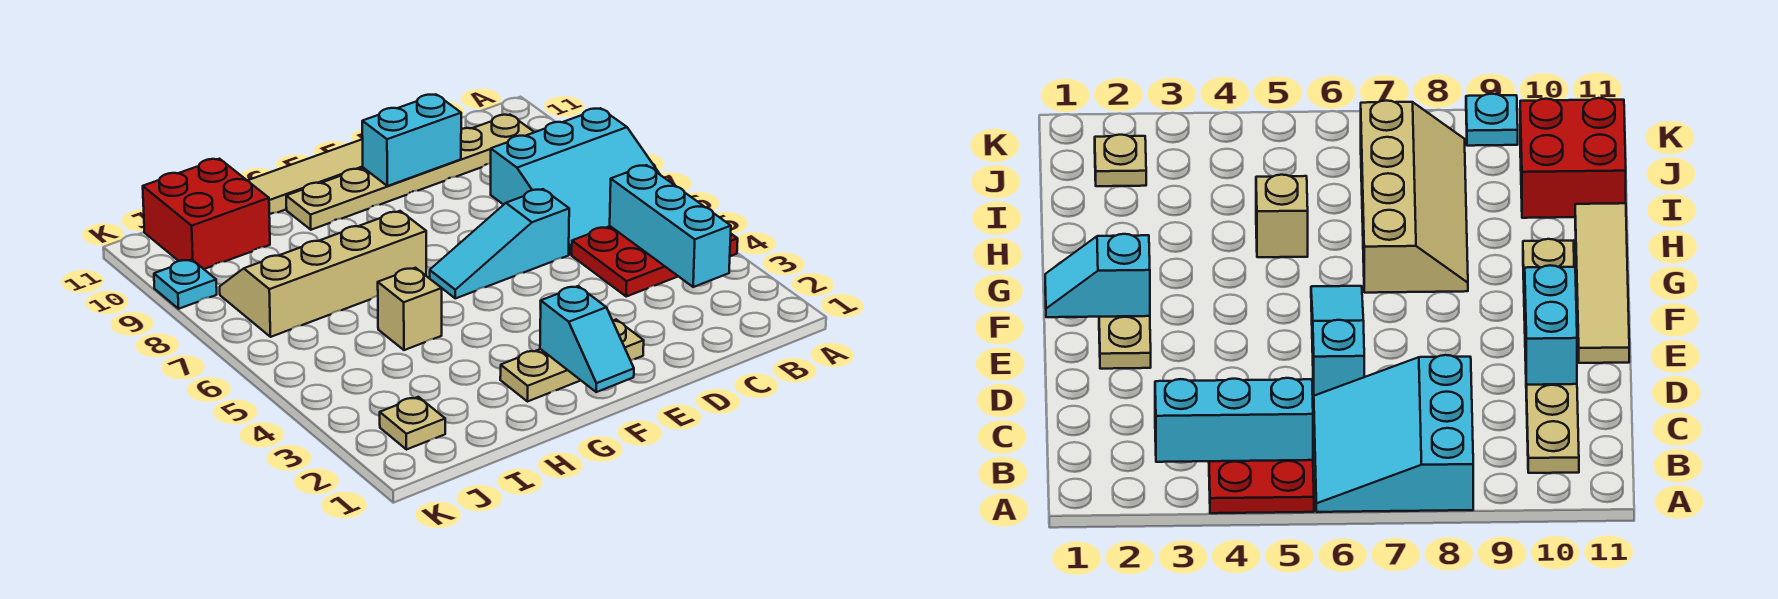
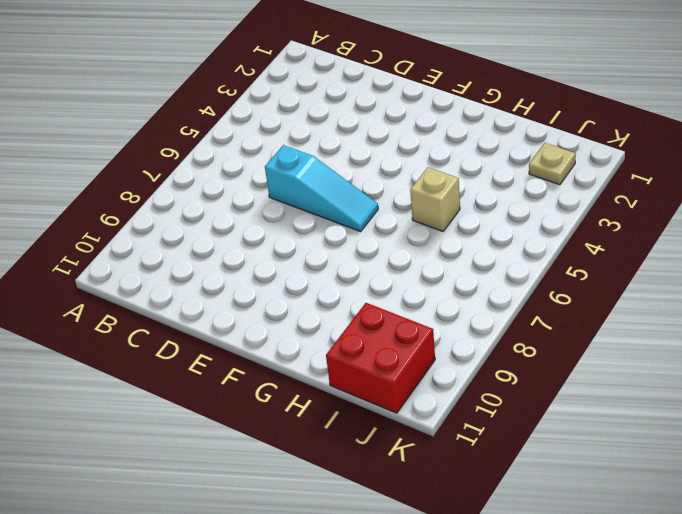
none -> red 2x3 plate [572,226,738,296]
none -> cyan 3x3 slope [491,108,659,255]
none -> tan 1x6 plate [286,115,534,230]

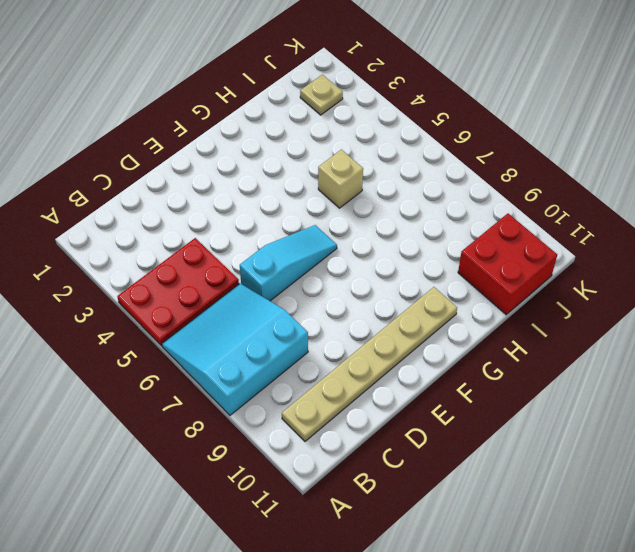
none -> tan 1x3 plate [500,320,644,402]
none -> tan 1x4 tile [248,139,363,214]
none -> tan 2x4 slope [220,211,426,337]

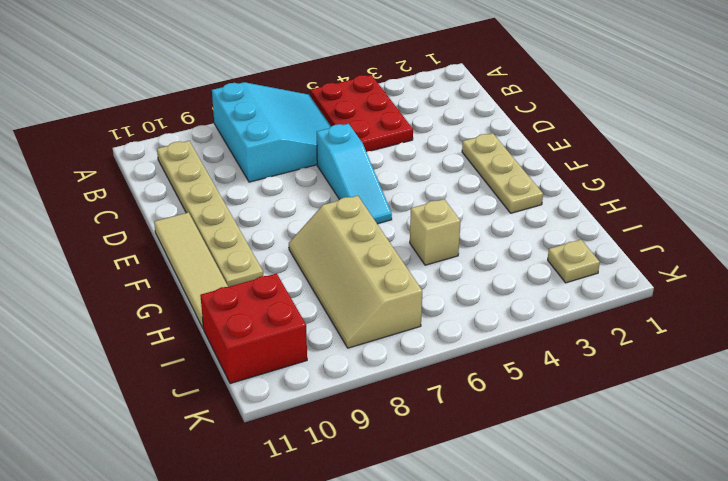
none -> cyan 1x1 plate [154,260,217,309]
none -> cyan 1x3 brick [610,165,731,287]
none -> cyan 1x2 brick [362,95,461,186]

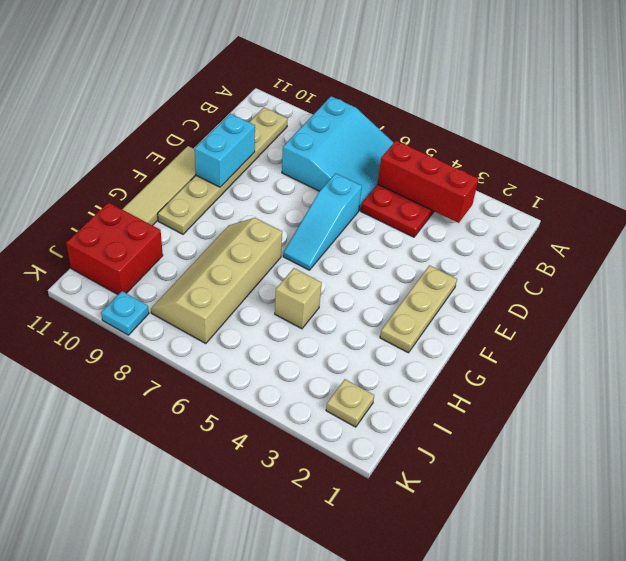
red 1x3 brick [377,141,478,223] -> cyan 1x3 brick [610,165,731,287]
none -> cyan 1x2 slope [540,286,634,392]

